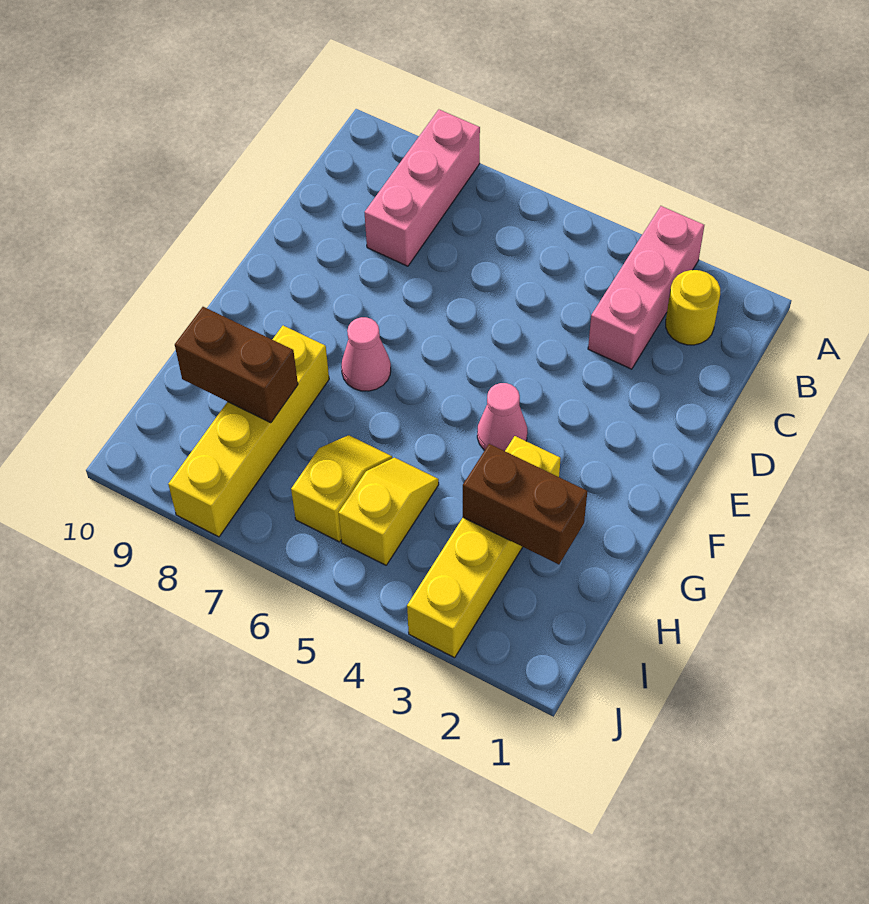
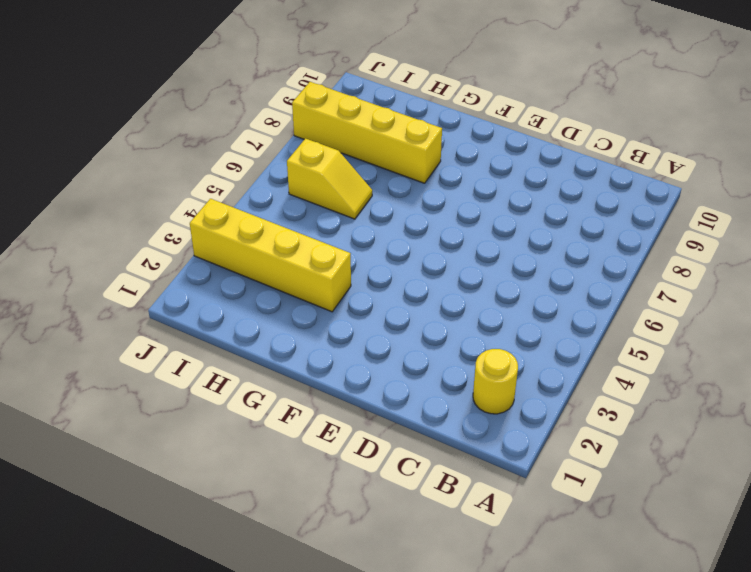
none -> pink 1x3 brick [588,206,704,369]
none -> pink 1x3 brick [365,110,480,266]

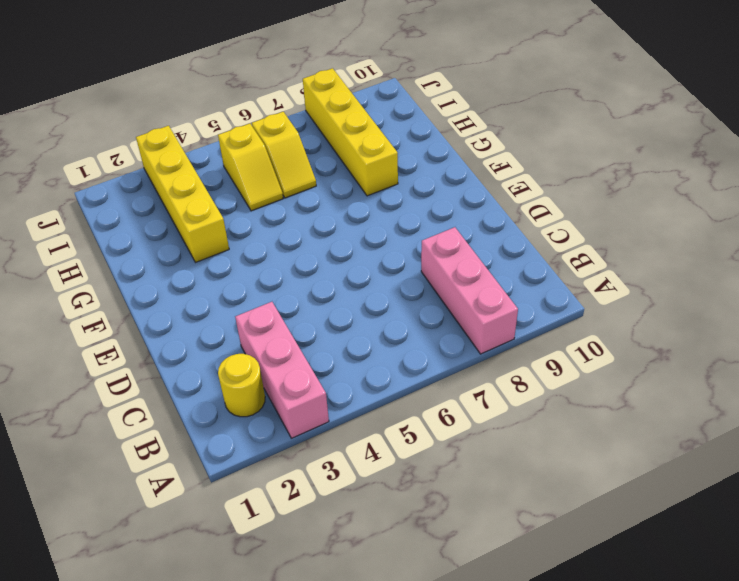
none -> pink 1x1 cone [477,383,527,451]
none -> pink 1x1 cone [341,317,391,391]

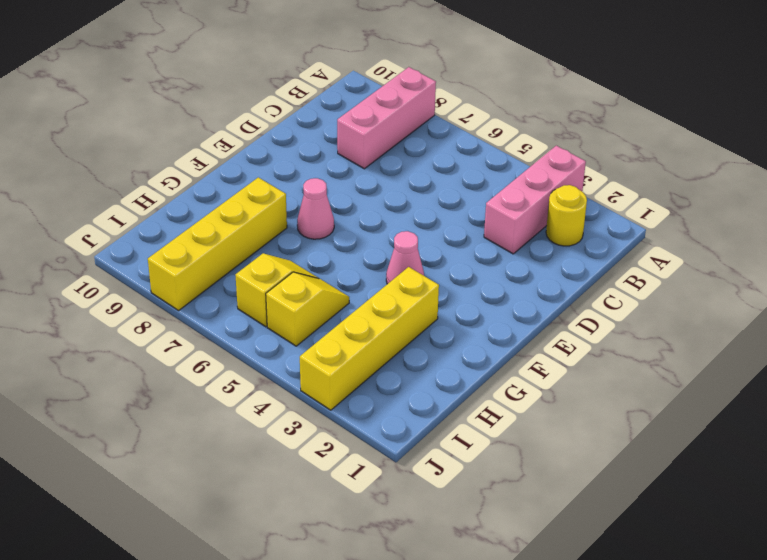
none -> brown 1x2 brick [463,444,587,564]
none -> brown 1x2 brick [175,307,298,423]

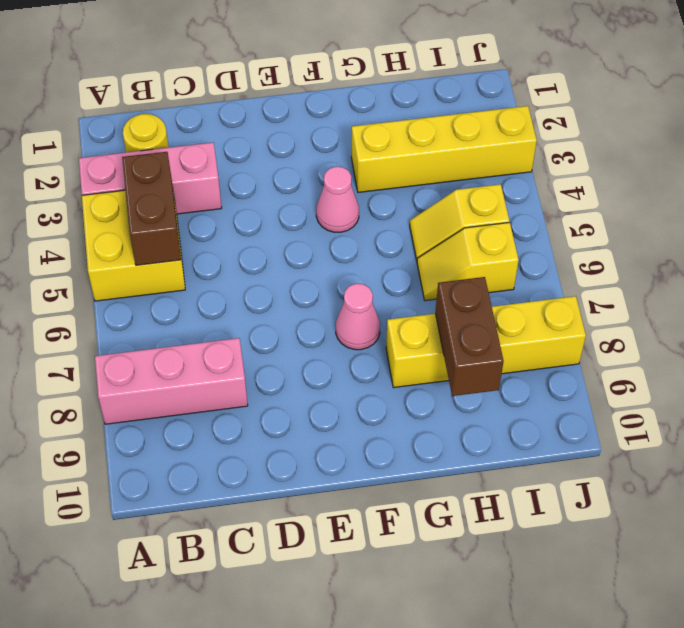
yellow 2x2 brick [82,190,185,301] -> none
brown 1x2 brick [122,152,181,265] -> brown 1x2 brick moved to [463,444,587,564]

